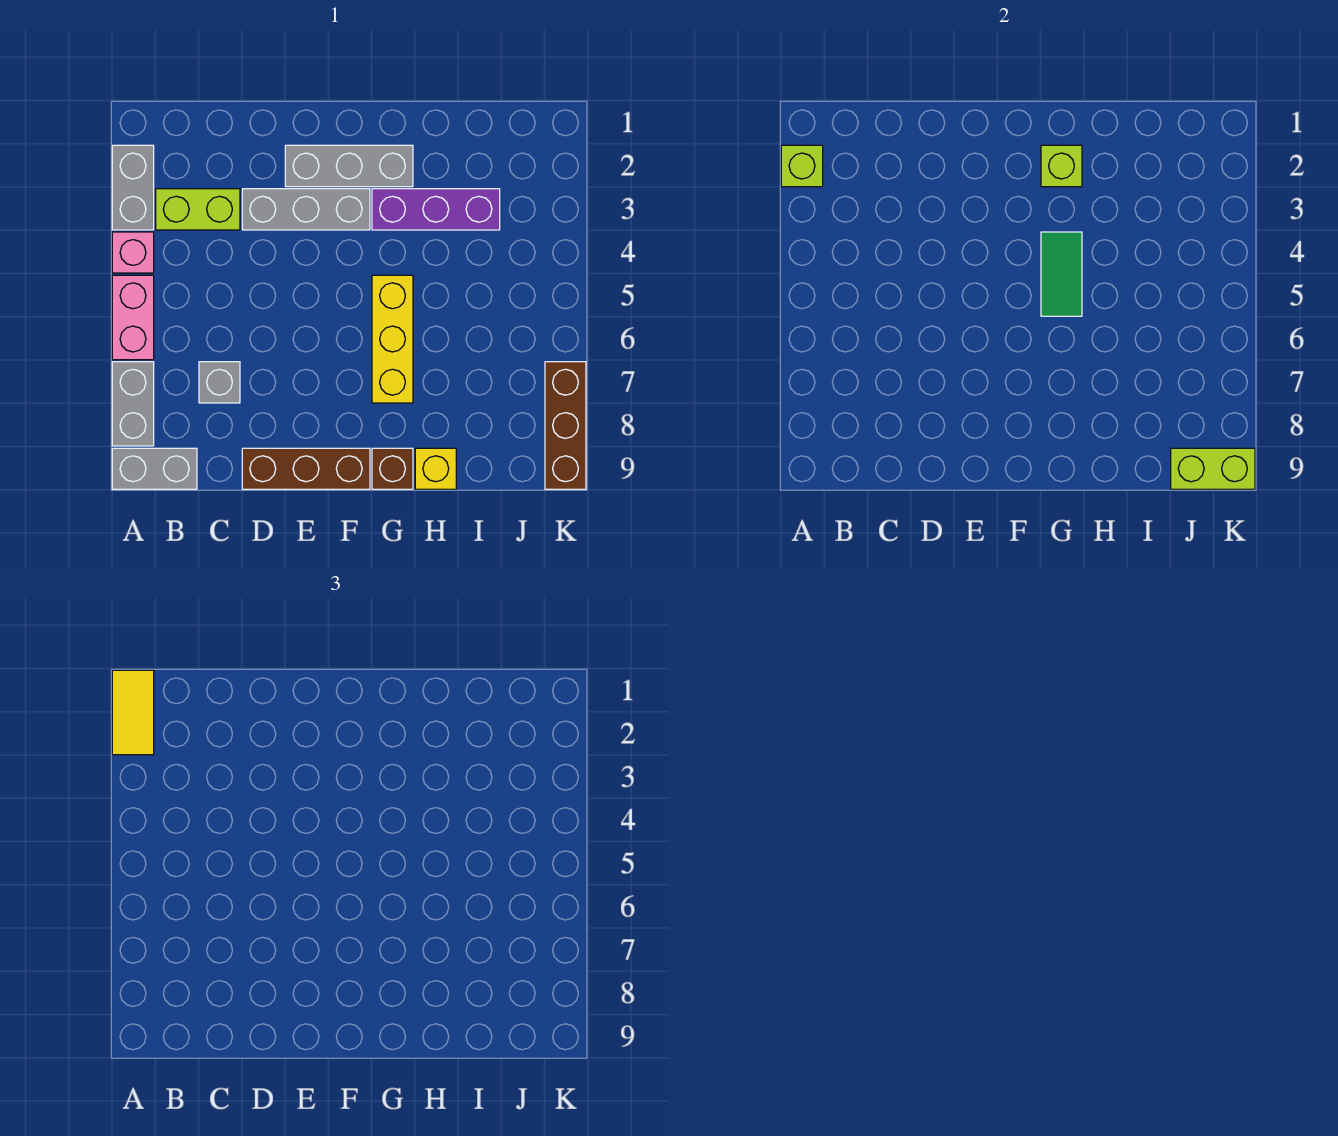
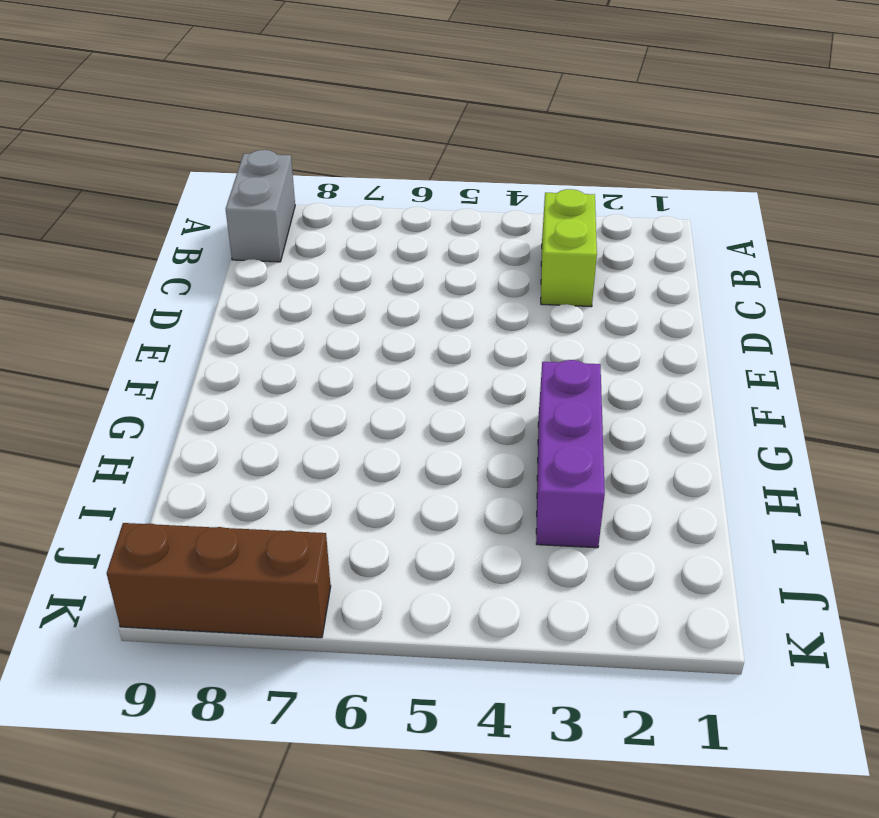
none -> grey 1x2 brick [112,145,154,230]
none -> pink 1x1 brick [112,232,154,273]
none -> pink 1x2 brick [112,275,154,360]

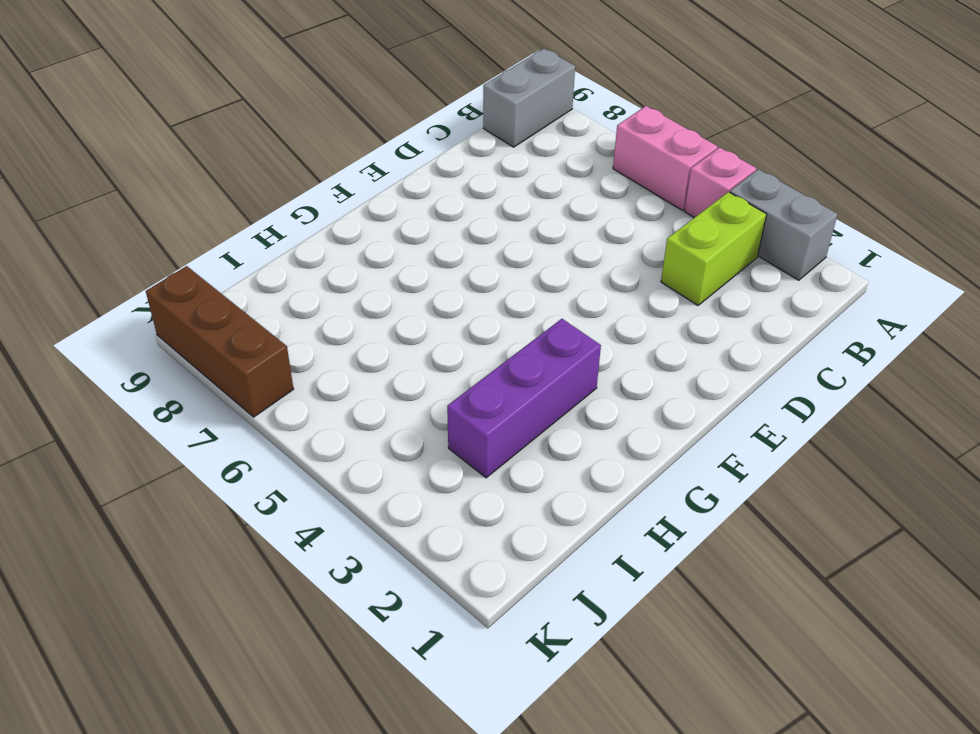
none -> grey 1x2 brick [112,362,154,446]
none -> grey 1x1 brick [199,362,240,403]
none -> grey 1x3 brick [242,189,370,230]

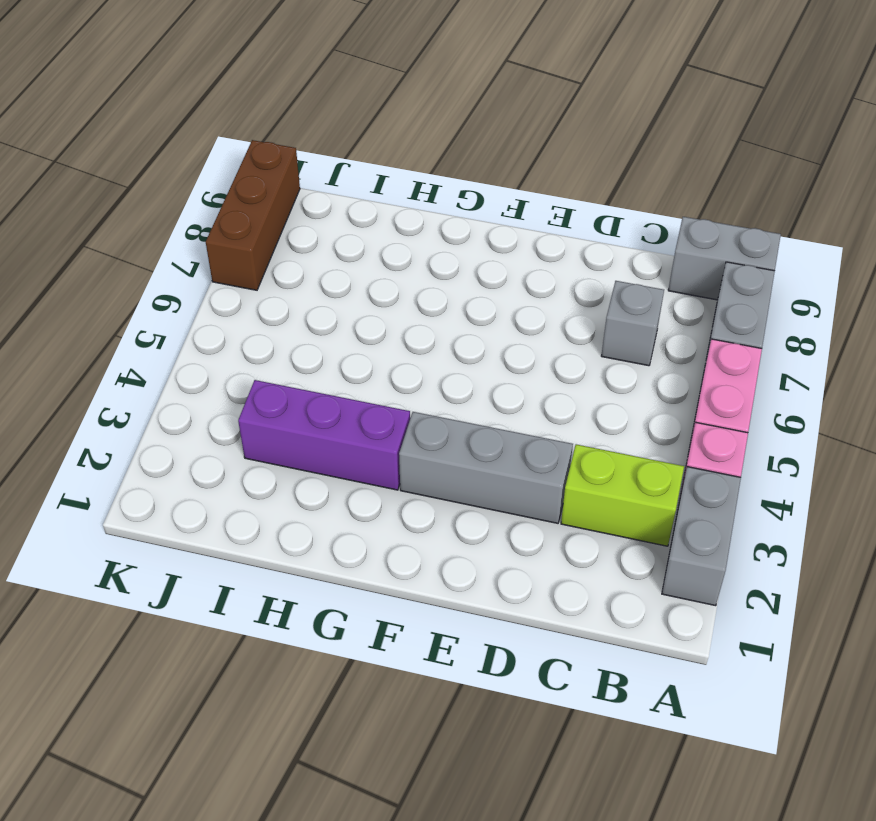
none -> brown 1x3 brick [242,448,370,489]
none -> grey 1x3 brick [285,145,413,187]
none -> yellow 1x3 brick [372,275,413,403]

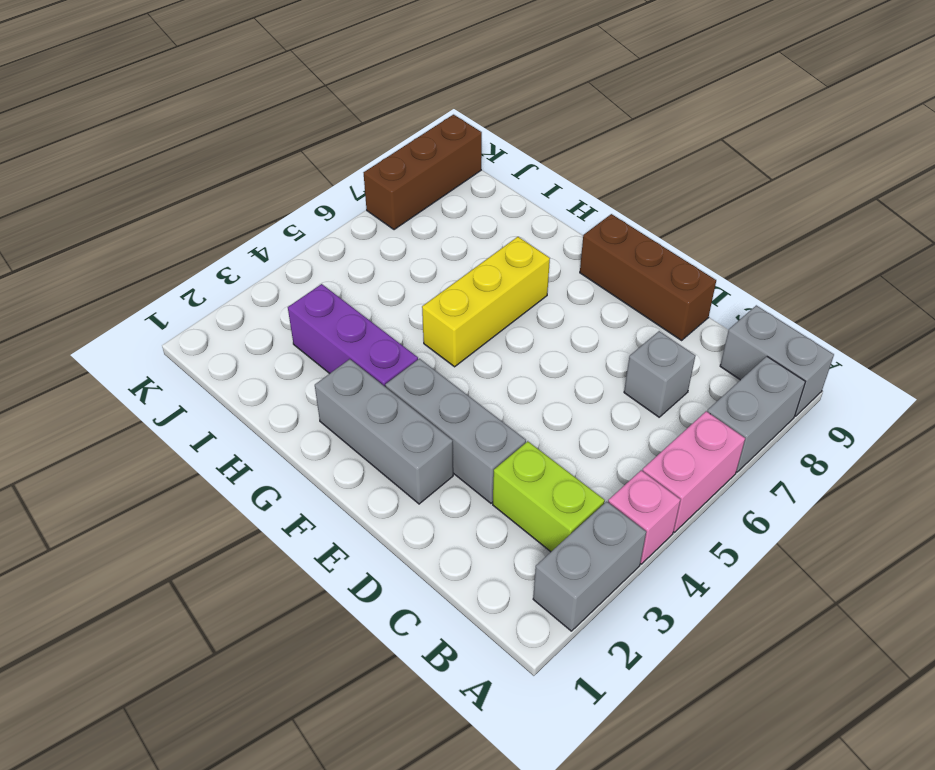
none -> brown 1x1 brick [372,448,413,489]
none -> yellow 1x1 brick [415,448,456,489]
none -> lime 1x1 brick [781,145,823,187]

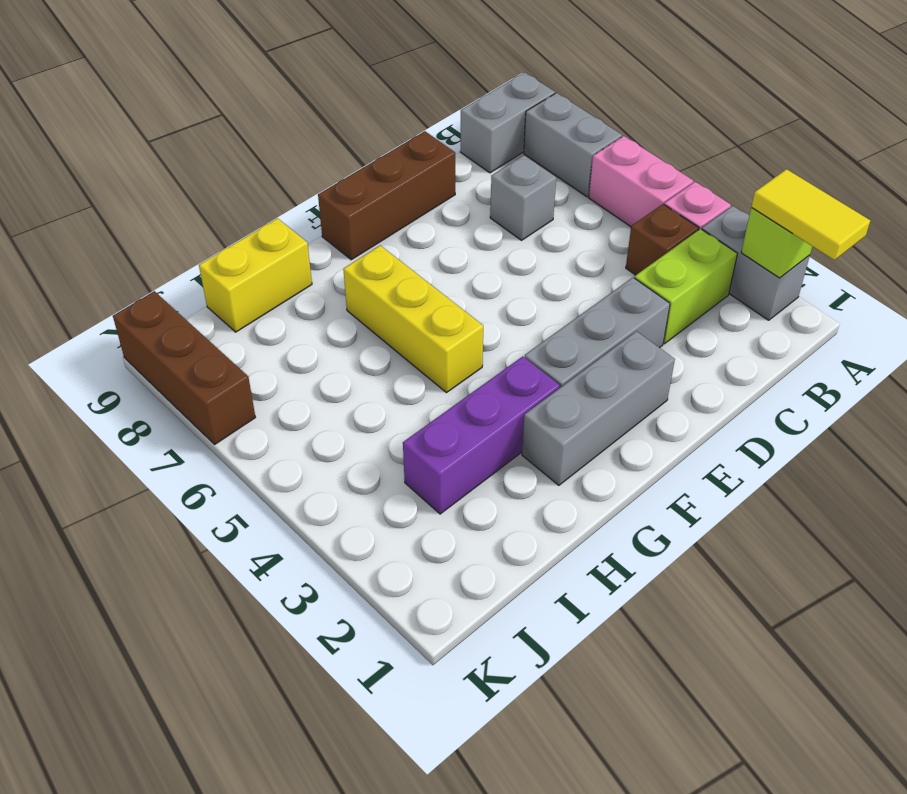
brown 1x1 brick [626,204,699,275] -> brown 1x1 brick moved to [372,448,413,489]
yellow 1x2 brick [199,218,312,332] -> yellow 1x1 brick [415,448,456,489]
none -> lime 1x1 brick [1041,145,1082,187]
none -> green 1x2 tile [1041,232,1082,316]
none -> lime 1x2 brick [1171,448,1255,489]

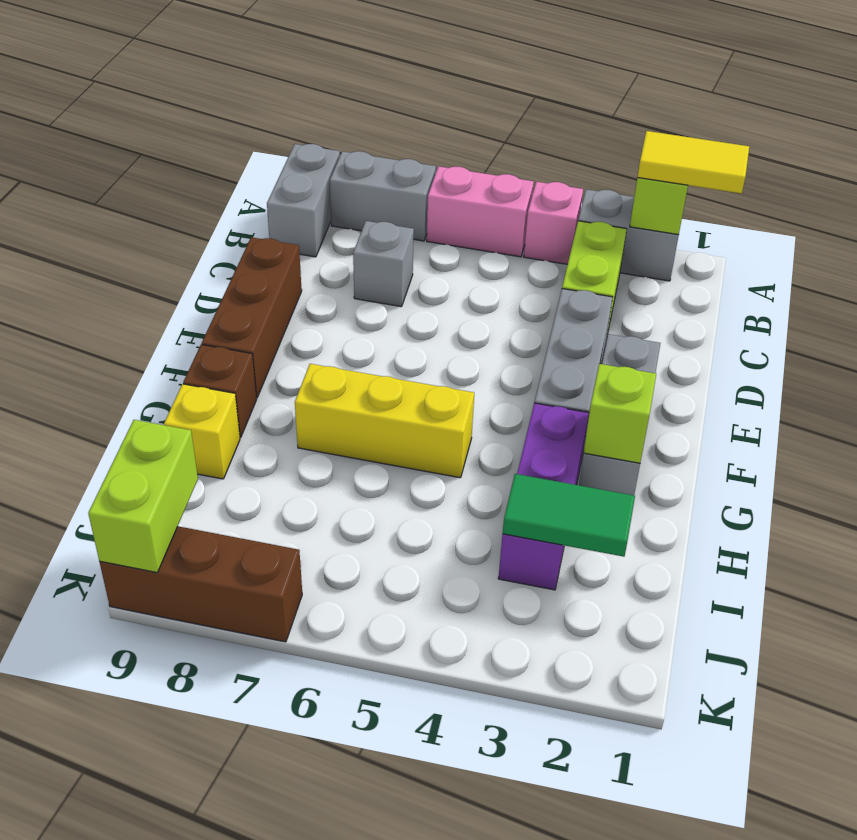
green 1x2 tile [503,474,635,557] -> green 1x2 tile moved to [1041,232,1082,316]

